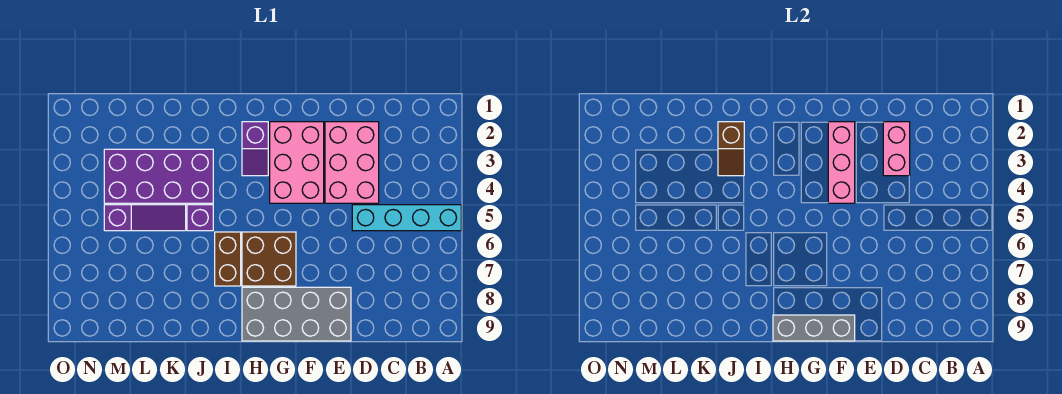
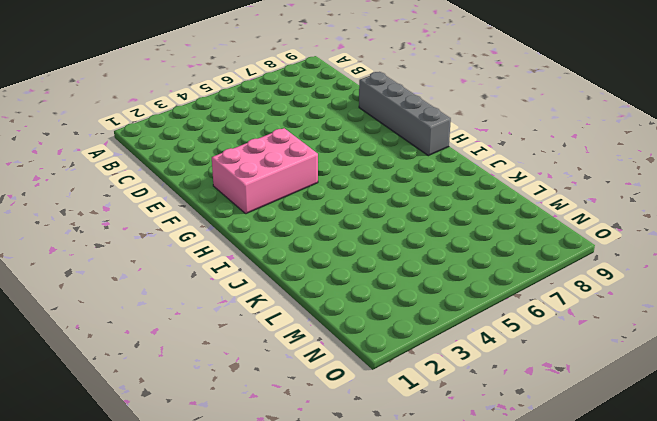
grey 1x4 brick [359,72,451,156] -> grey 2x4 brick [242,287,351,341]
none -> cyan 1x4 brick [352,205,461,231]
none -> pink 2x3 brick [325,122,379,203]
none -> brown 2x2 brick [242,232,296,286]

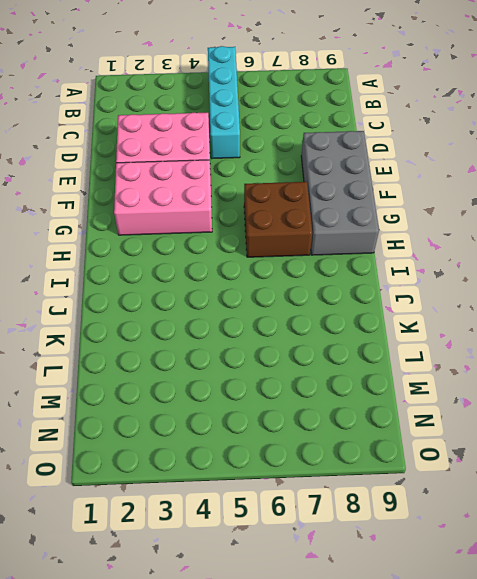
none -> purple 1x2 slope [242,122,268,176]
none -> brown 1x2 brick [215,232,241,286]
none -> purple 2x4 brick [104,149,213,203]

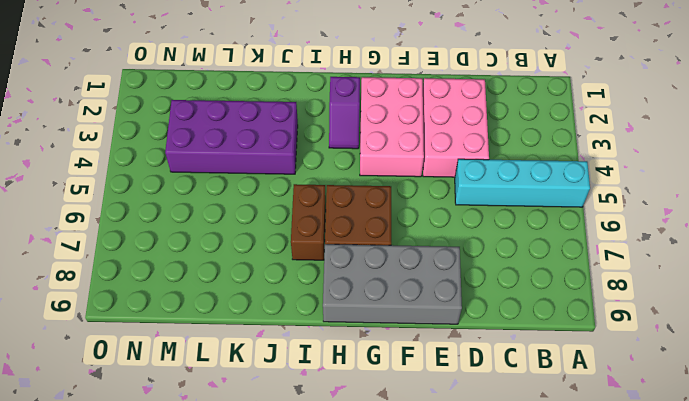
none -> purple 1x1 brick [187,205,213,231]
none -> purple 1x3 slope [104,205,186,231]
none -> pink 1x2 brick [883,122,910,176]

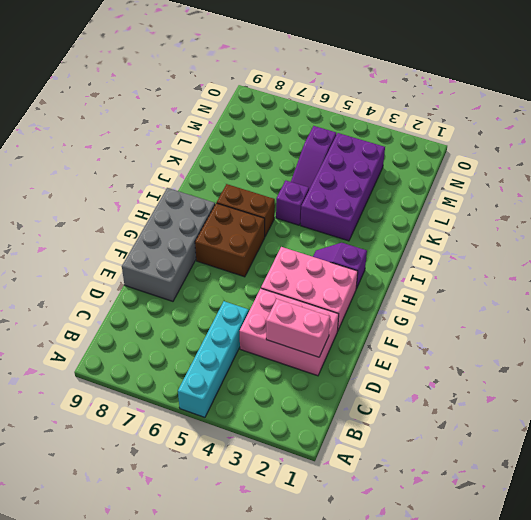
none -> pink 1x3 brick [828,122,855,203]
none -> grey 1x3 brick [773,315,855,341]
none -> brown 1x2 slope [718,122,744,176]

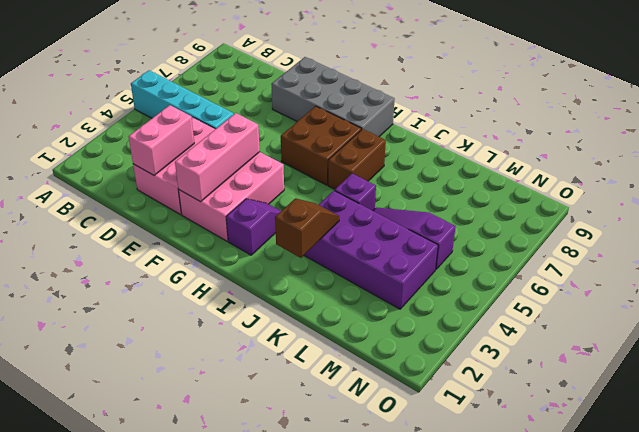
none -> grey 1x3 brick [773,315,855,341]

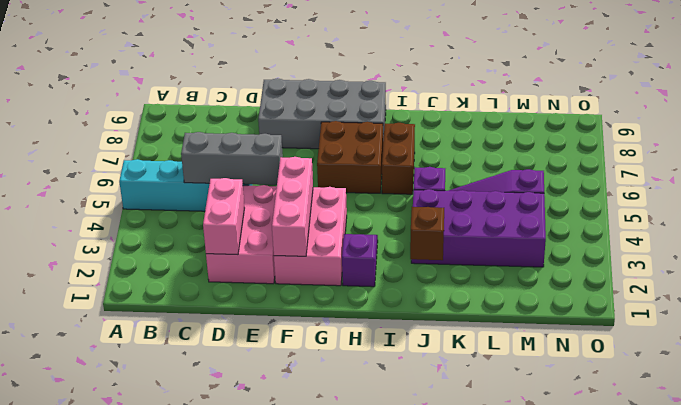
grey 1x3 brick [181,132,283,185] -> grey 1x3 brick moved to [773,315,855,341]

